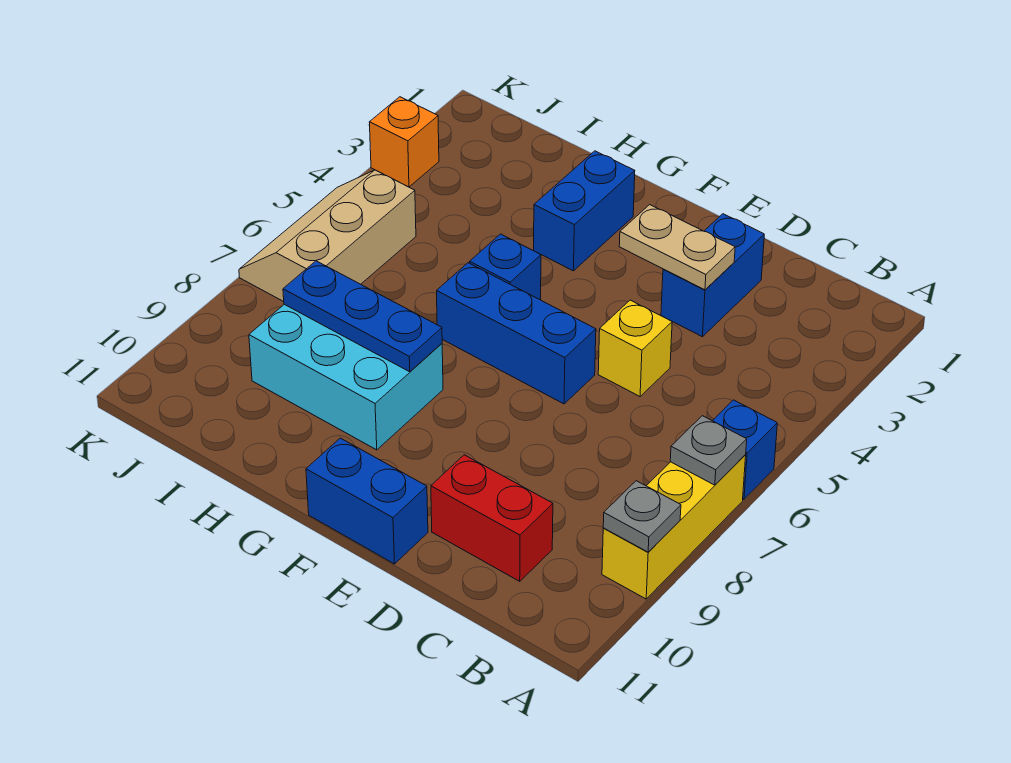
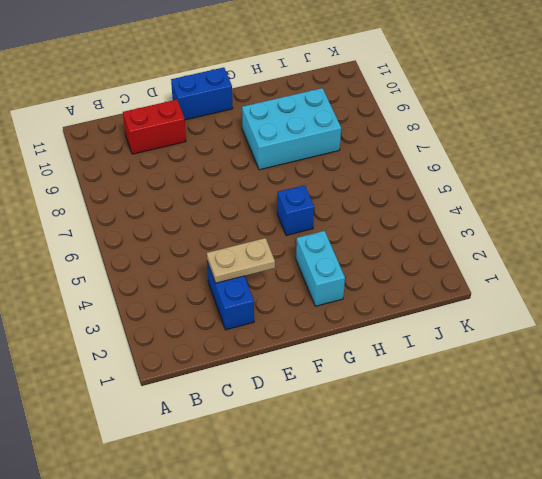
cyan 1x2 brick [296,231,345,306] -> blue 1x2 brick [534,151,635,271]
none -> blue 1x1 brick [713,400,777,499]
none -> yellow 1x3 brick [602,455,746,599]
none -> yellow 1x1 brick [598,300,672,396]

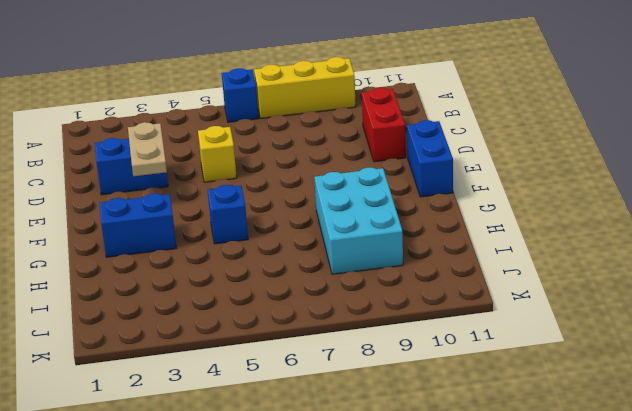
none -> blue 1x3 brick [437,263,596,404]
none -> tan 2x3 slope [239,170,416,302]
none -> orange 1x1 brick [369,97,439,187]

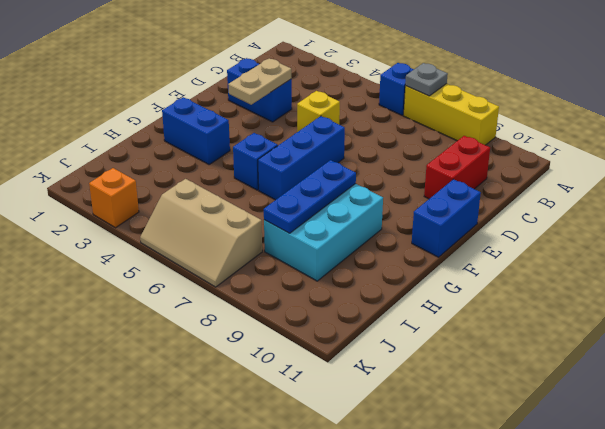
none -> grey 1x1 plate [603,481,681,552]

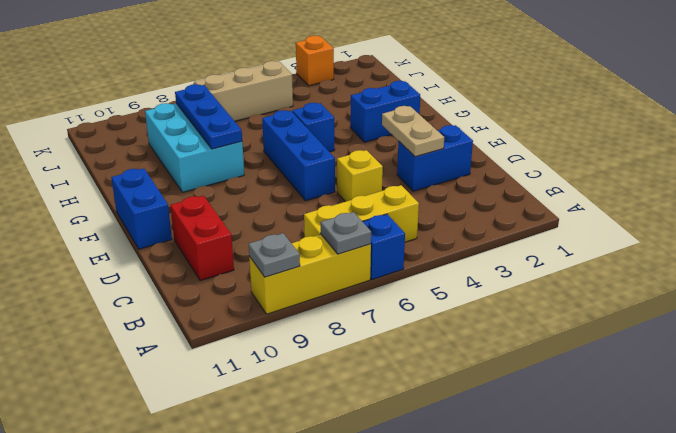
yellow 1x3 brick [304,185,419,242] -> none

